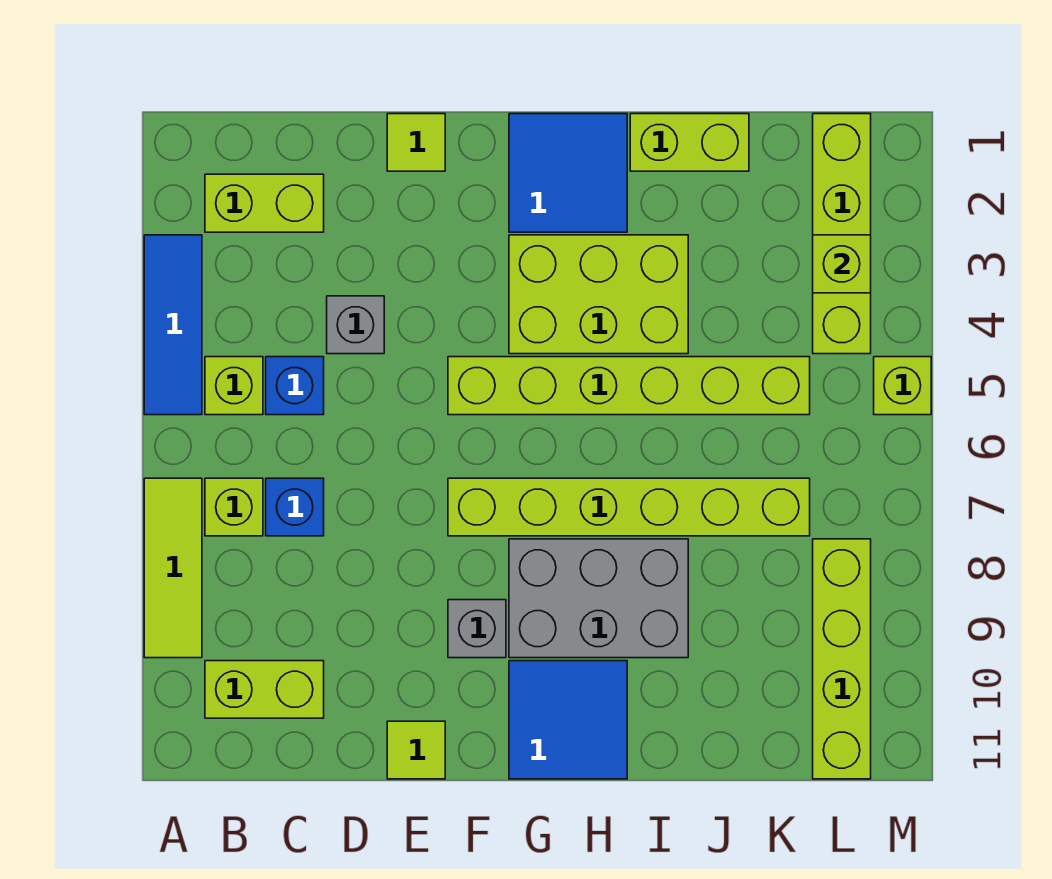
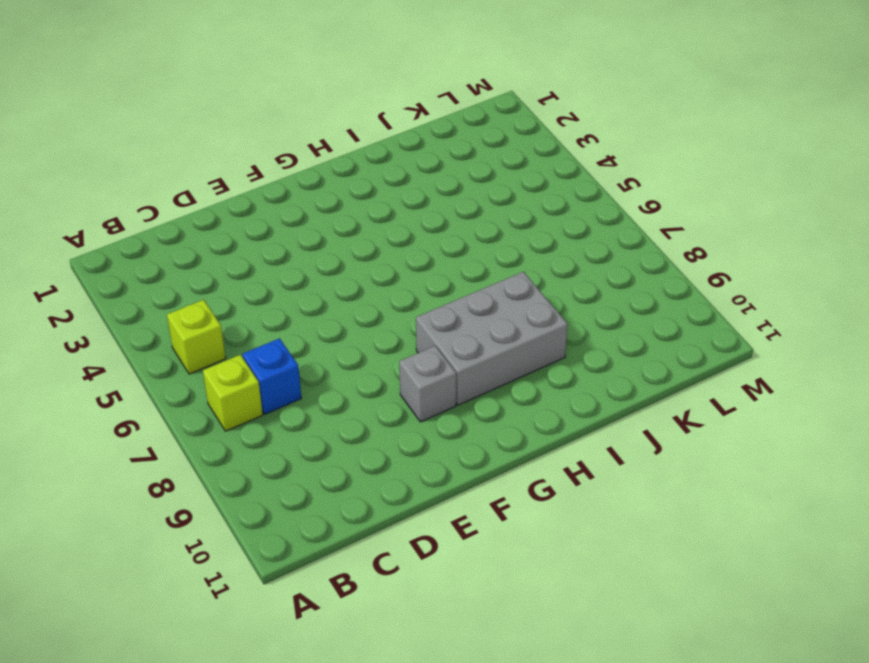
none -> blue 1x3 tile [144,235,202,415]
none -> lime 1x3 tile [144,478,202,658]
none -> lime 1x2 brick [205,174,324,232]

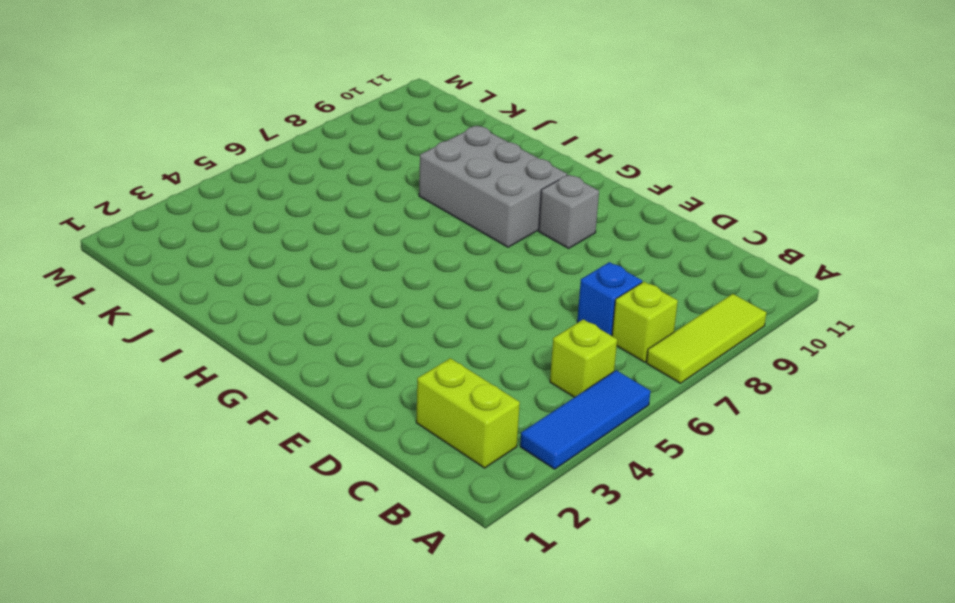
none -> lime 1x2 brick [205,661,324,718]
none -> blue 1x1 brick [266,357,324,415]
none -> grey 1x1 brick [327,296,384,354]

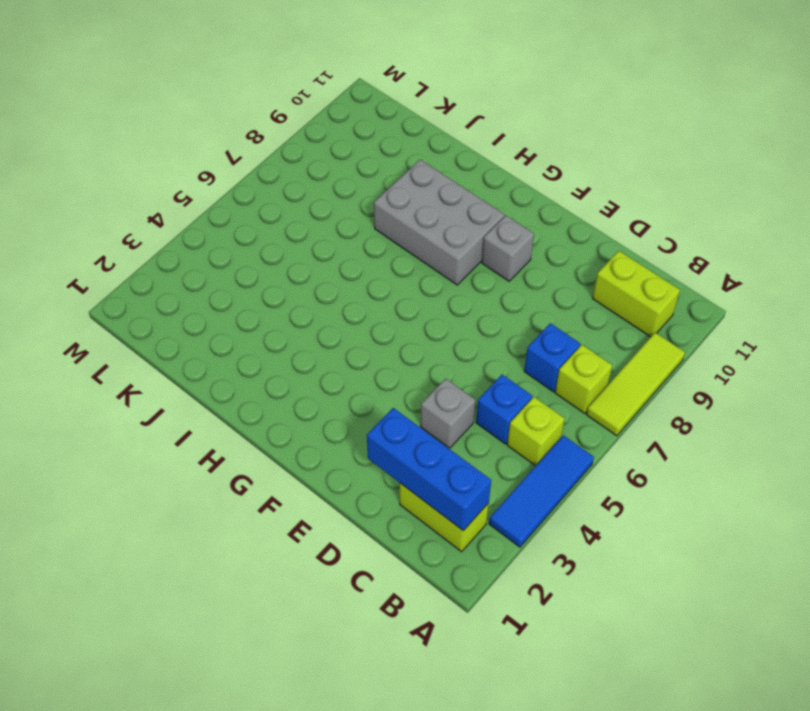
blue 1x3 brick [367,408,491,531] -> none
none -> lime 1x1 tile [387,114,445,171]
none -> lime 1x1 tile [387,721,445,779]
none -> lime 1x6 brick [448,357,810,415]

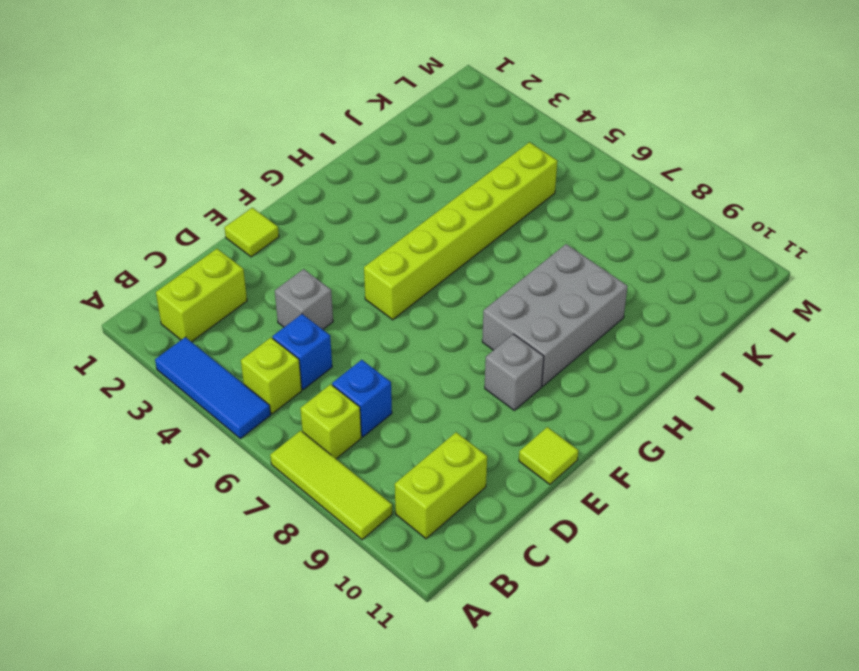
none -> lime 1x6 brick [448,478,810,536]
none -> blue 2x2 tile [509,114,627,232]
none -> lime 2x3 brick [509,235,688,354]

